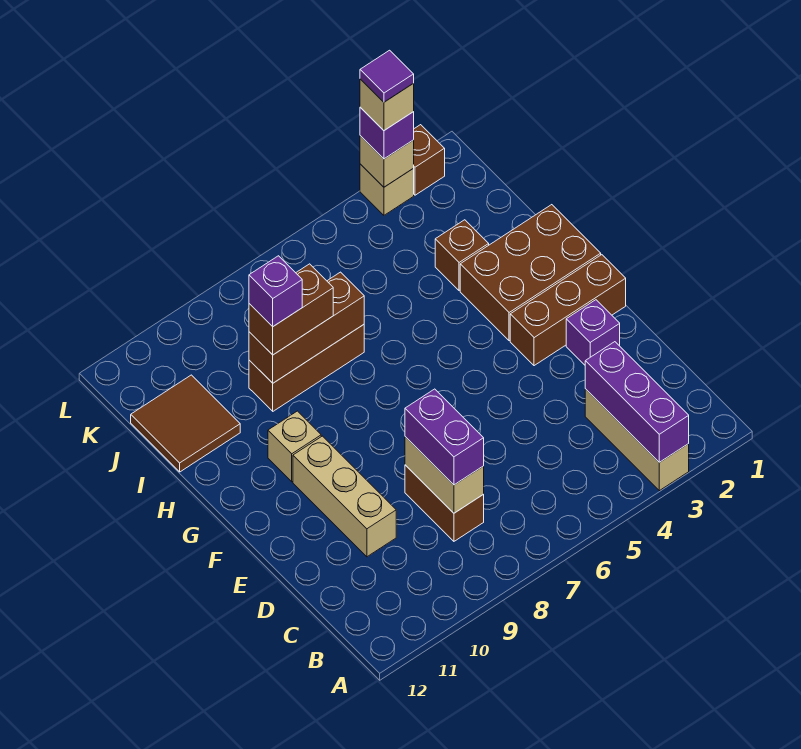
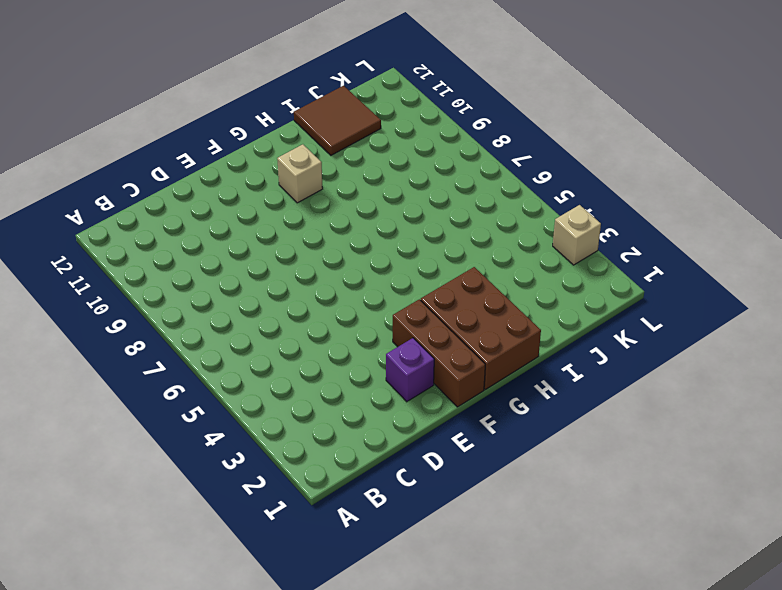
none -> tan 1x3 brick [585,389,689,491]
none -> brown 1x2 brick [405,465,484,541]
none -> tan 1x3 brick [293,436,396,557]

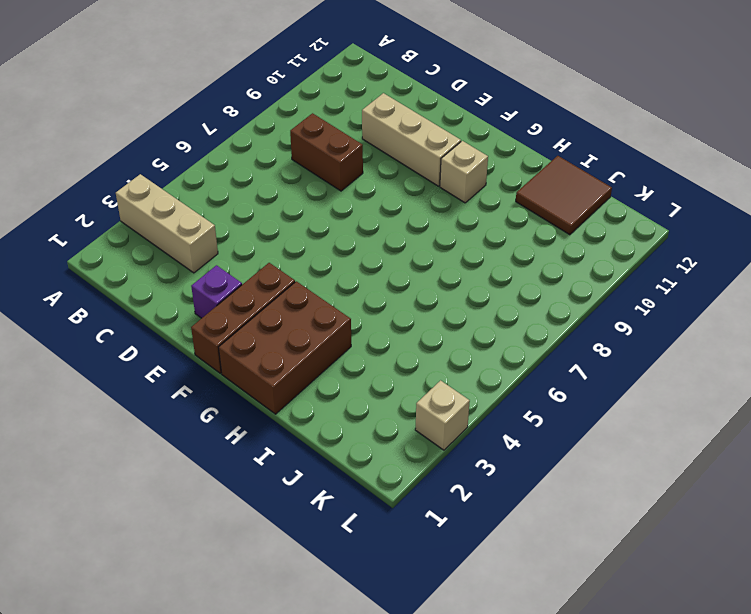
none -> brown 1x1 brick [435,220,489,290]
none -> brown 1x3 brick [249,325,364,411]
none -> brown 1x1 brick [413,125,445,195]

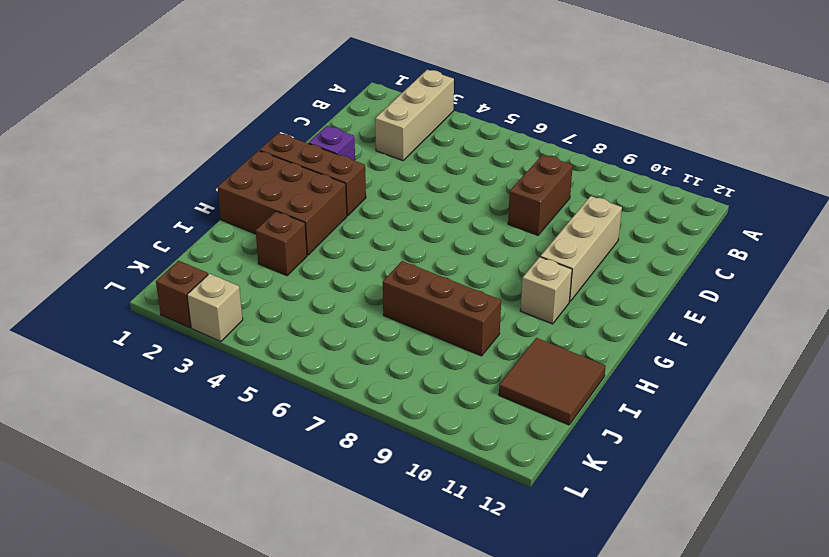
none -> purple 1x3 brick [585,342,689,462]
none -> tan 1x2 brick [405,437,484,513]
none -> brown 1x3 brick [249,272,364,383]

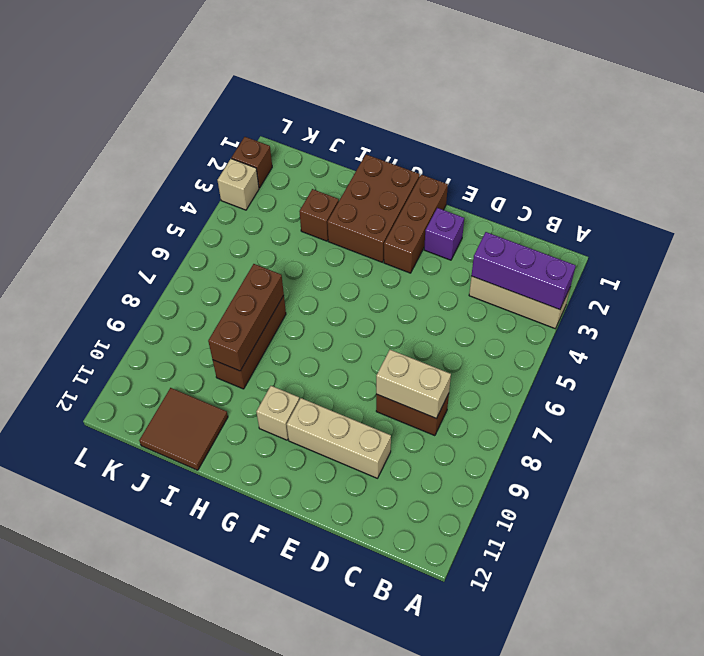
none -> tan 1x1 brick [360,136,414,187]
none -> purple 1x2 brick [405,389,484,485]
none -> brown 1x2 brick [249,264,333,355]

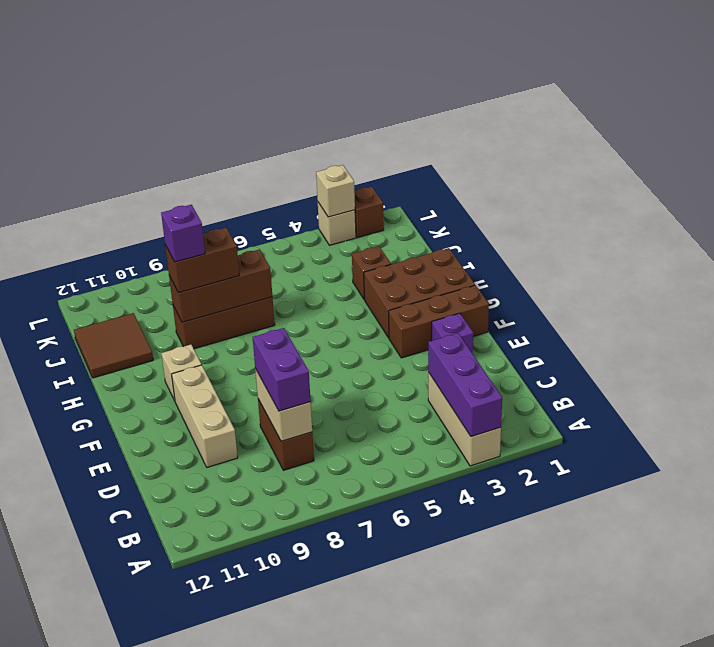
none -> purple 1x1 brick [360,107,414,159]
none -> tan 1x1 brick [360,79,414,130]
none -> purple 1x1 tile [360,50,414,102]

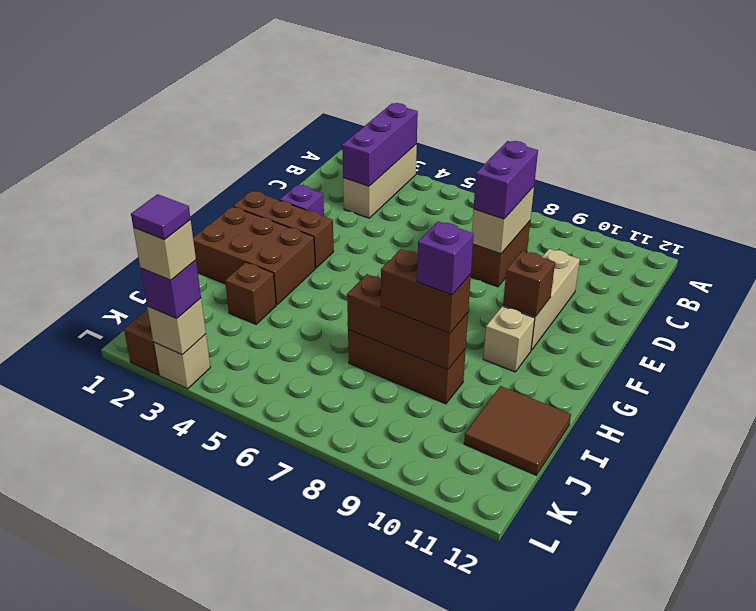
brown 1x1 brick [503,251,555,317] -> none

